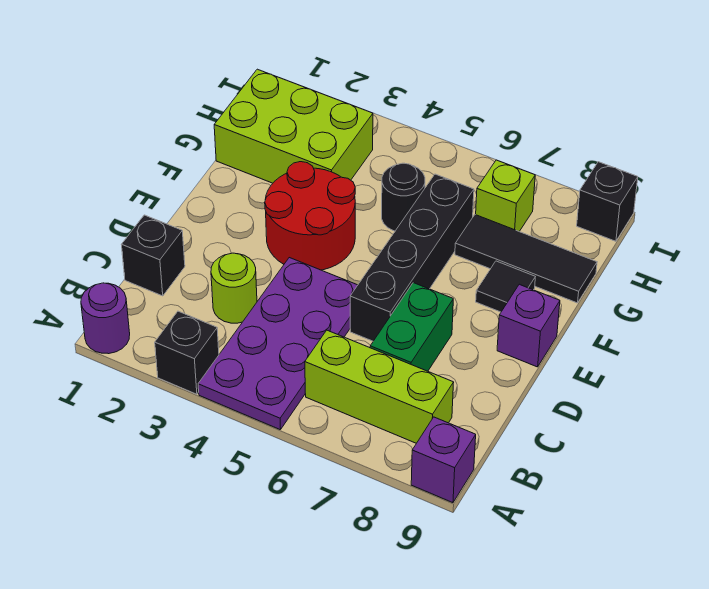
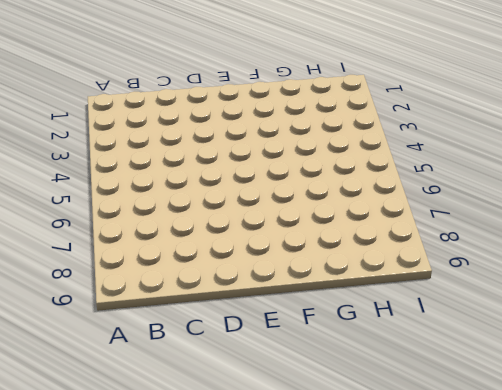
none -> purple 1x1 round brick [81,283,130,354]
none -> black 1x1 brick [155,311,219,394]
none -> purple 2x4 plate [198,258,358,430]

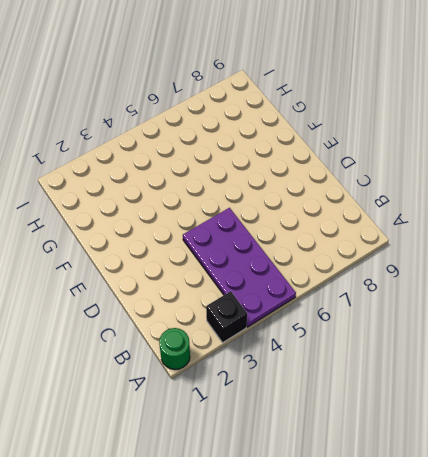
green 1x1 round brick [159,328,190,370] -> purple 1x1 round brick [81,283,130,354]
none -> purple 1x1 brick [411,417,476,503]
none -> lime 1x3 brick [305,330,454,443]
none -> black 1x1 brick [121,215,185,296]

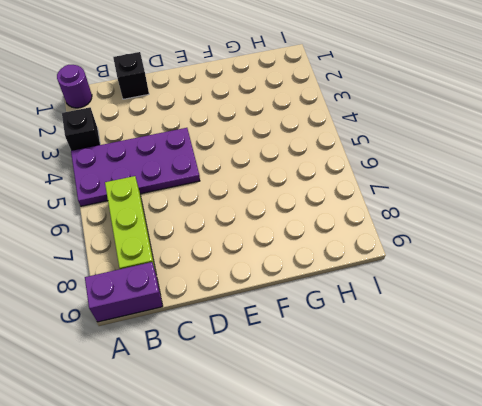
purple 1x2 brick [85,262,163,322] -> purple 1x1 brick [411,417,476,503]
none -> lime 1x1 round brick [211,253,257,323]
none -> green 1x2 brick [370,283,453,371]
none -> black 1x4 brick [350,174,474,341]

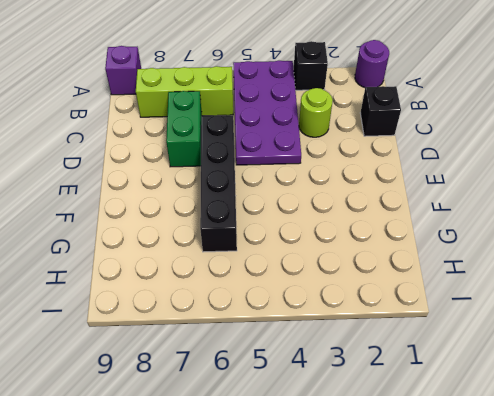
none -> red 2x2 round brick [265,162,355,270]
none -> purple 1x1 brick [497,284,560,367]
none -> black 1x1 tile [476,261,535,312]

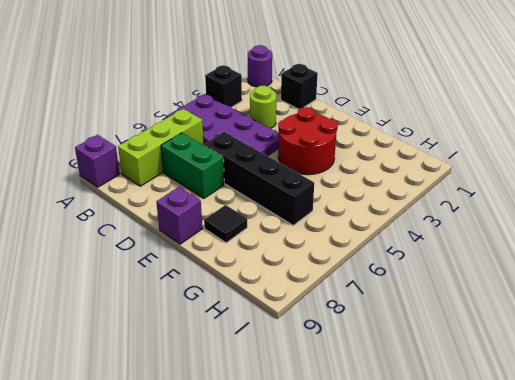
none -> lime 2x3 brick [214,69,373,183]
none -> black 1x1 round brick [382,163,425,231]
none -> black 1x3 tile [455,215,597,303]

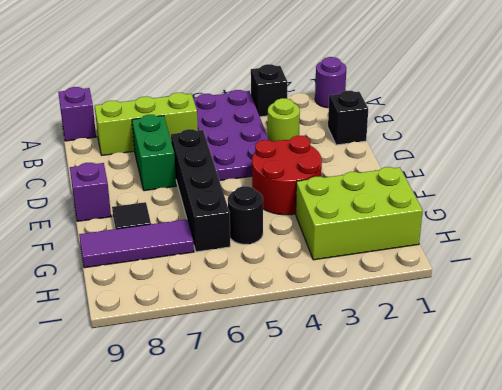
purple 1x3 tile [79,219,194,268] -> black 1x3 tile [455,215,597,303]
none -> lime 1x1 brick [476,160,535,231]
none -> black 1x1 brick [577,162,638,241]

